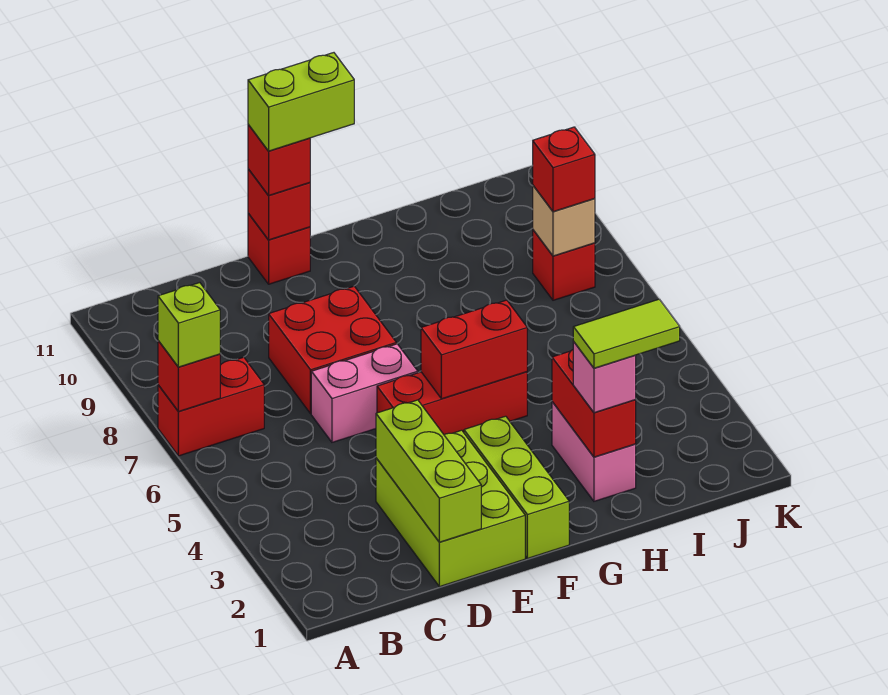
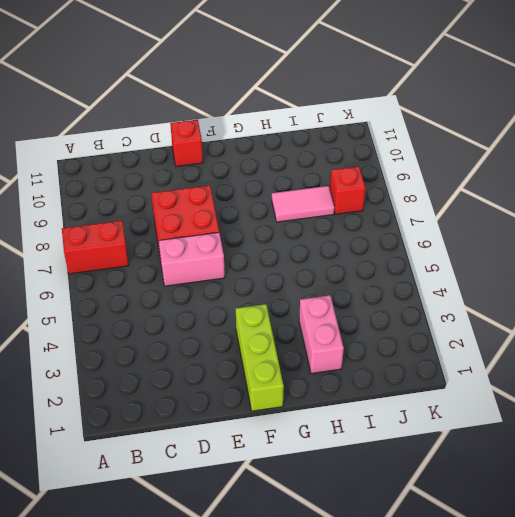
pink 1x2 tile [272,186,334,222] -> none
none -> lime 2x3 brick [376,430,525,587]
none -> red 1x3 brick [377,372,527,434]
none -> red 1x1 brick [158,341,220,412]

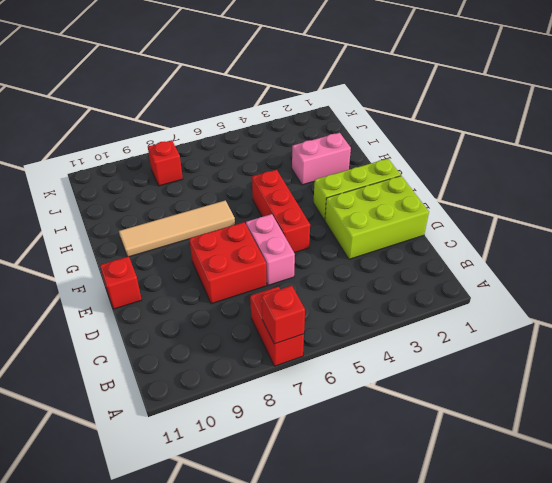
tan 1x4 tile [119,201,235,257] -> none
none -> lime 1x3 brick [376,400,481,542]
none -> red 1x1 brick [248,169,310,240]
none -> red 1x2 brick [421,300,527,399]

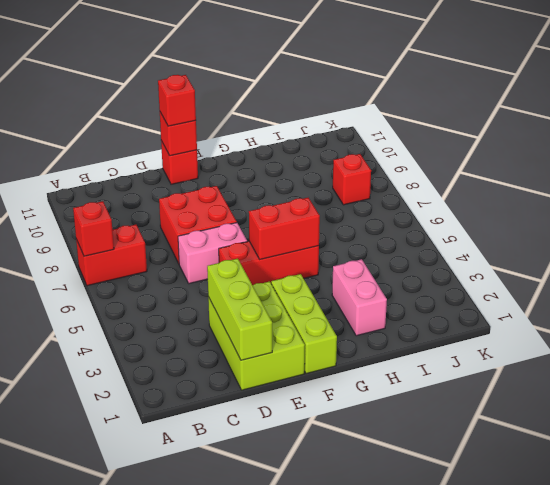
none -> red 1x2 brick [552,350,636,457]
none -> tan 1x1 brick [533,186,595,256]
none -> lime 1x1 brick [158,283,220,367]

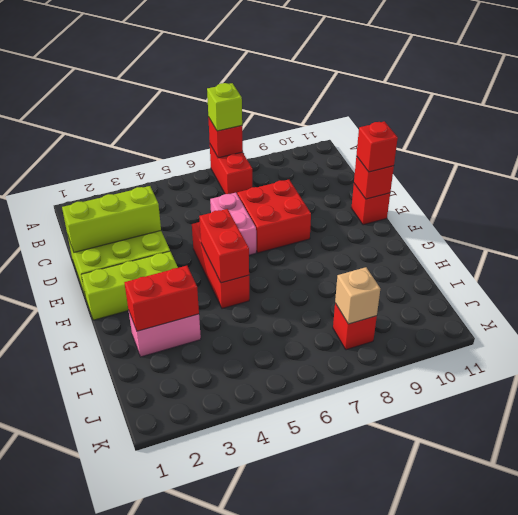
none -> pink 1x1 brick [573,342,636,413]
none -> red 1x1 brick [533,127,595,212]
none -> lime 1x2 brick [248,53,354,151]

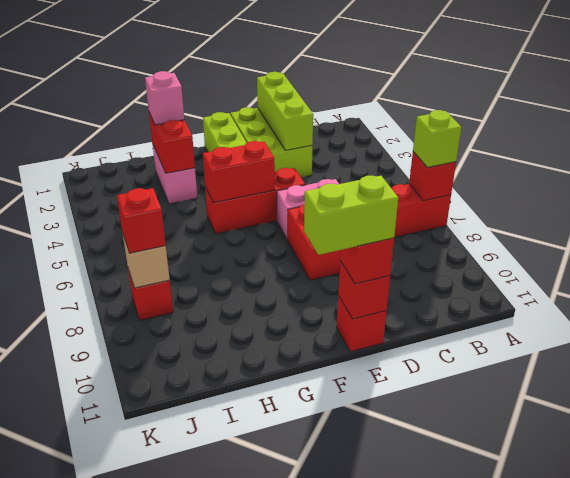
none -> lime 1x2 tile [573,299,680,368]

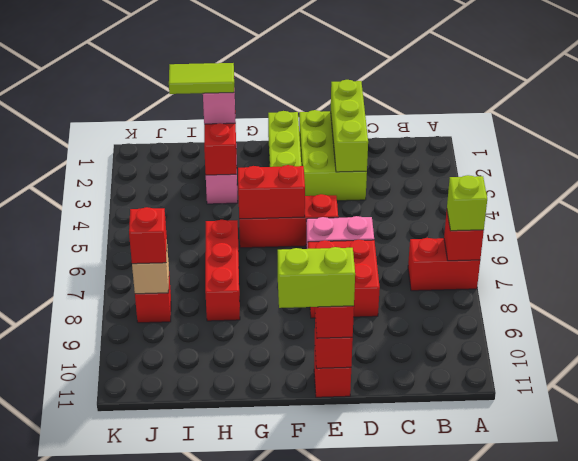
red 1x3 brick [205,220,240,321] -> none

